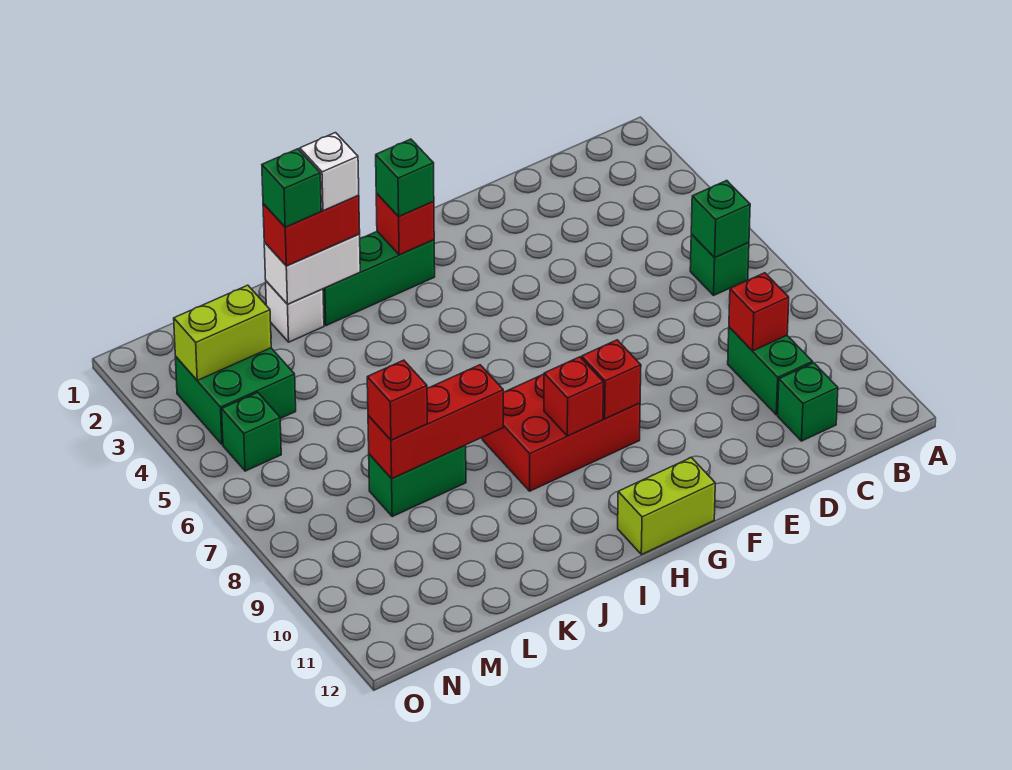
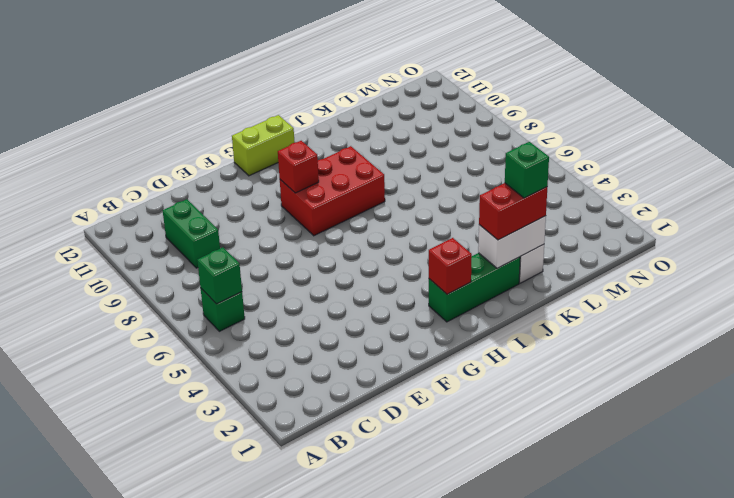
none -> green 1x1 brick [778,363,838,441]
none -> green 1x2 brick [369,445,466,516]
none -> green 2x2 brick [175,348,296,445]

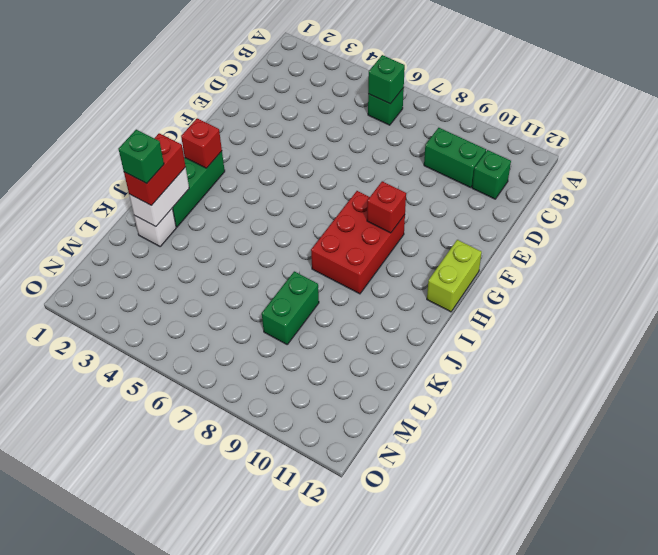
none -> green 2x2 brick [175,348,296,445]
none -> green 1x1 brick [222,392,281,471]
none -> red 1x1 brick [729,273,789,351]

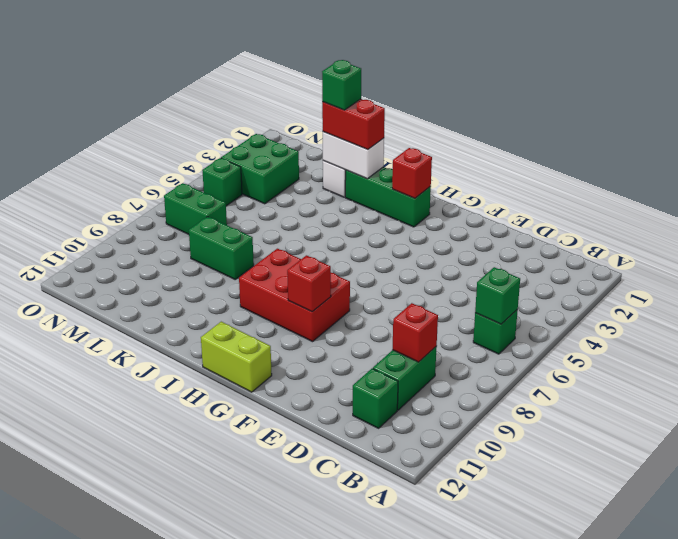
green 1x2 brick [164,183,227,234] -> none
none -> red 1x1 brick [544,357,603,436]
none -> red 1x3 brick [368,365,503,479]
none -> lime 1x2 brick [174,285,271,380]

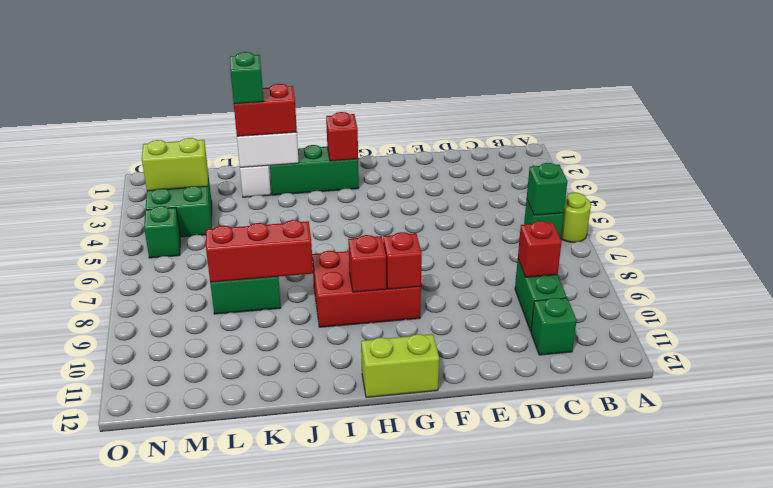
lime 1x1 round brick [561,193,591,242] -> none
none -> green 1x1 brick [376,139,434,217]
none -> red 1x1 brick [367,360,427,440]
none -> white 1x1 brick [300,133,359,211]

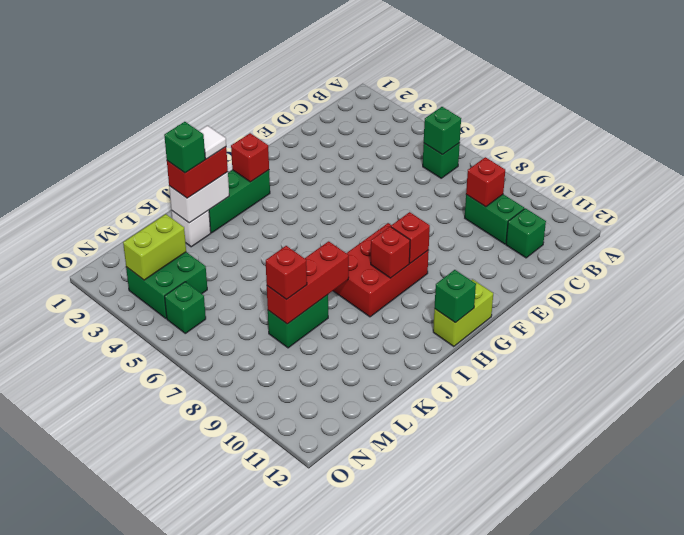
green 1x1 brick [434,270,476,323] -> green 1x1 brick moved to [376,139,434,217]
white 1x1 tile [199,126,226,159] -> white 1x1 brick [300,133,359,211]

